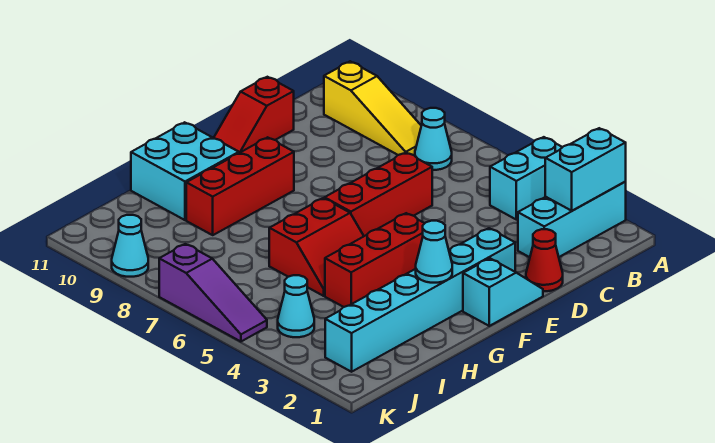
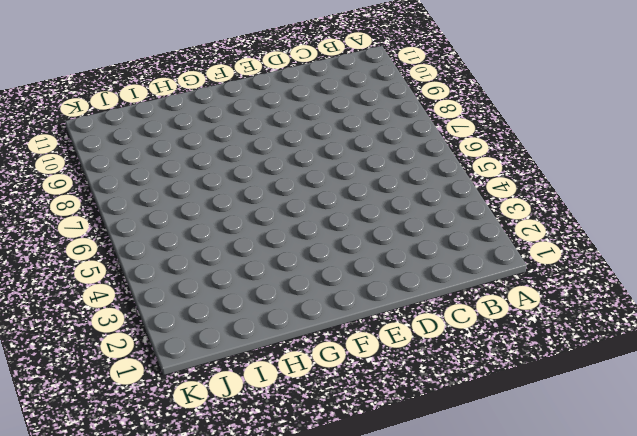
none -> cyan 1x3 brick [518,182,626,257]
none -> cyan 1x2 brick [490,137,562,220]
none -> cyan 1x1 cone [415,108,452,170]

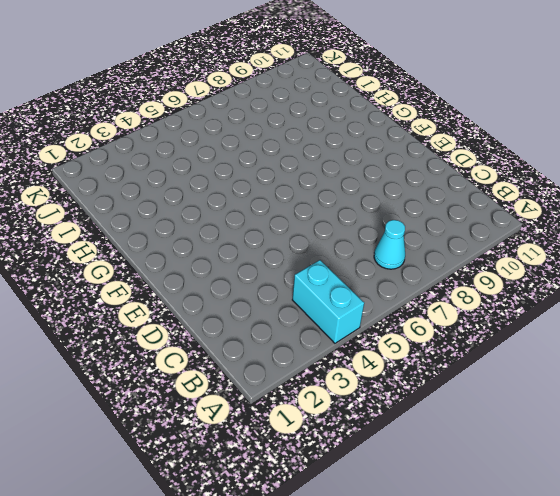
none -> cyan 1x3 brick [518,182,626,257]
none -> yellow 1x3 slope [324,61,421,155]
none -> red 1x1 cone [526,229,563,291]

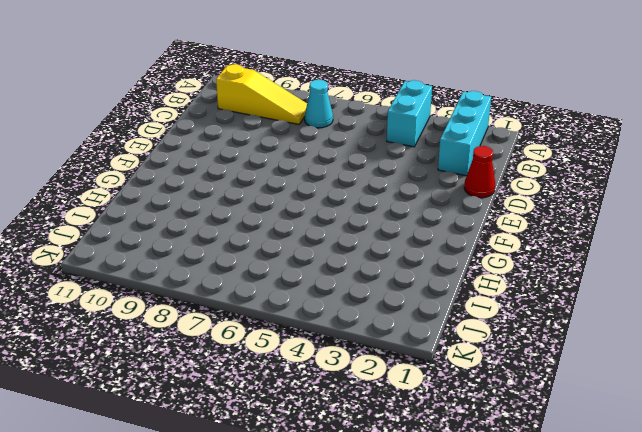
none -> red 1x3 brick [325,153,432,236]
none -> red 1x2 slope [214,77,294,153]
none -> cyan 1x2 slope [463,258,543,326]

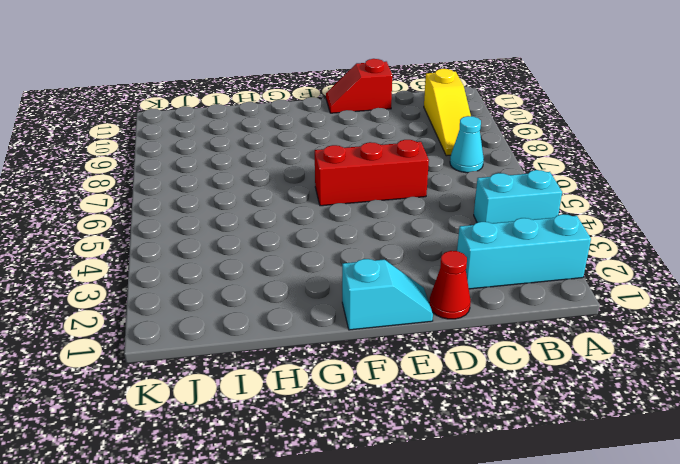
none -> cyan 1x6 brick [325,228,515,372]
none -> red 1x3 brick [325,213,425,307]
none -> red 1x3 brick [186,137,294,235]

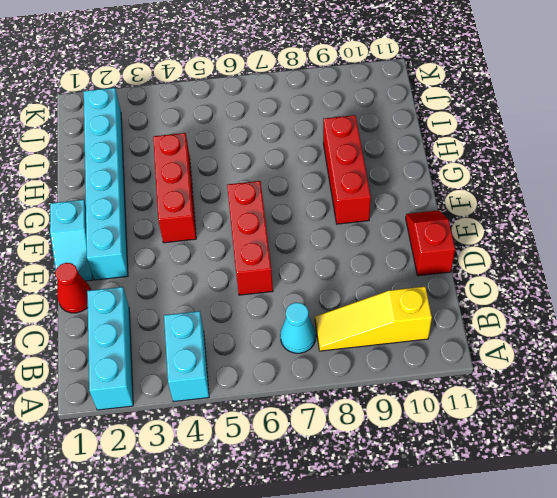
none -> red 2x2 slope [269,198,364,296]
none -> cyan 2x2 brick [131,122,239,220]
none -> cyan 1x1 cone [278,275,314,337]

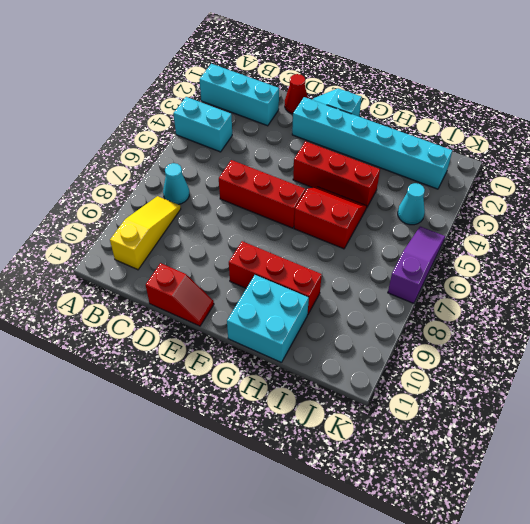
none -> cyan 1x1 cone [112,215,148,277]
none -> cyan 1x2 brick [545,128,626,211]
none -> cyan 1x1 cone [416,221,452,283]

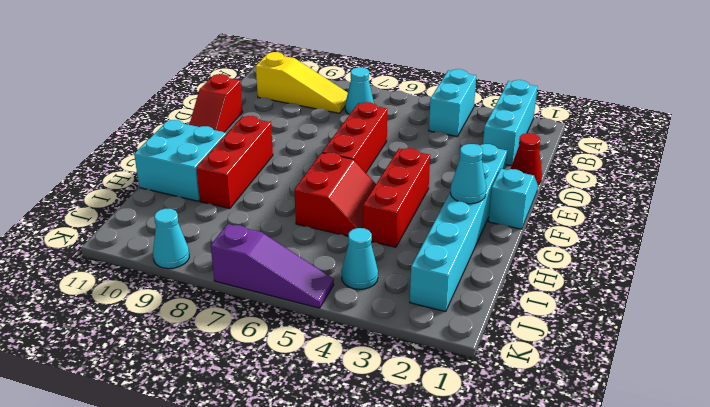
none -> cyan 1x2 brick [545,128,626,211]

